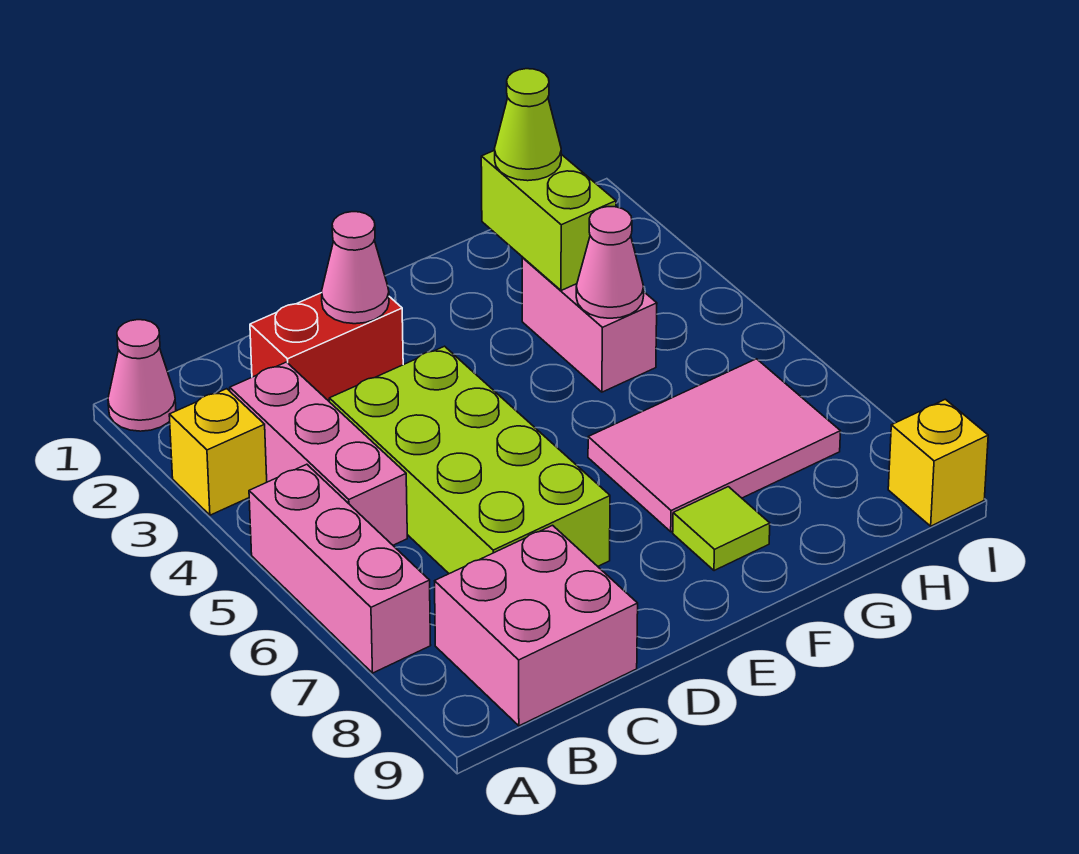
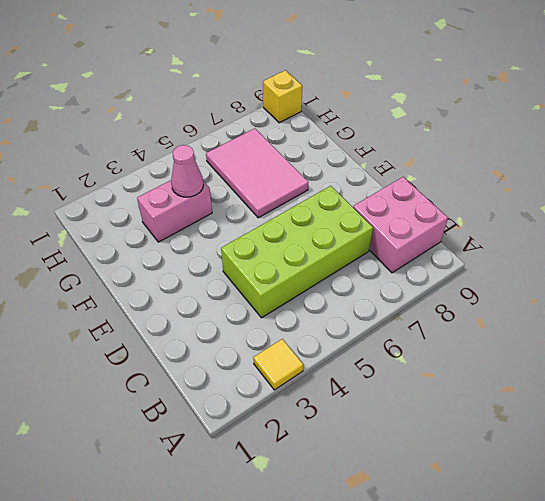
yellow 1x1 tile [253,339,303,390] -> yellow 1x1 brick [169,389,267,515]
none -> pink 1x1 cone [108,320,176,431]
none -> pink 1x3 brick [249,464,431,673]
none -> pink 1x3 brick [230,362,407,545]

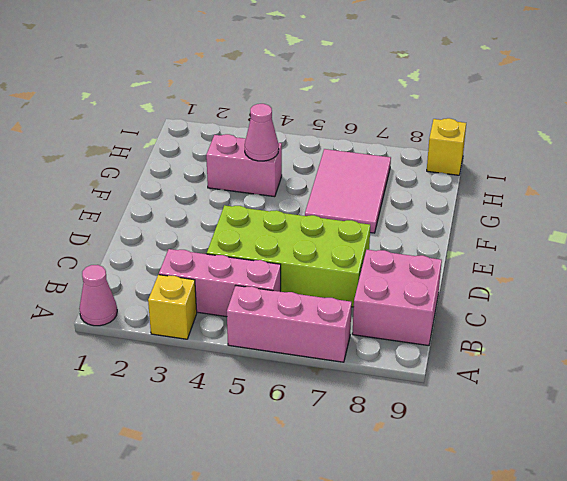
none -> red 1x2 brick [250,293,403,401]
none -> lime 1x1 tile [673,487,770,571]
none -> pink 1x1 cone [322,212,389,324]

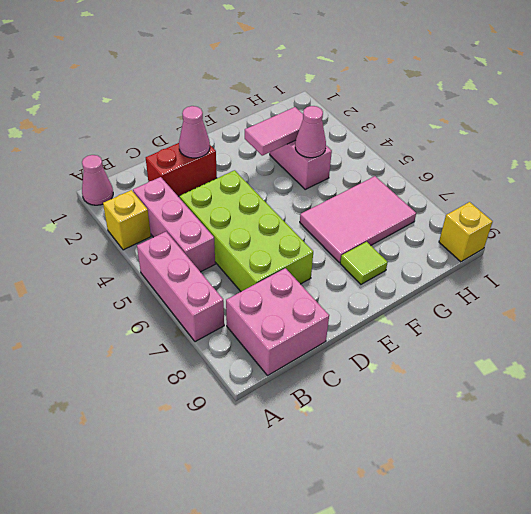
pink 1x2 tile [245,107,303,156] -> lime 1x2 brick [481,151,616,291]
none -> lime 1x1 cone [494,69,561,181]

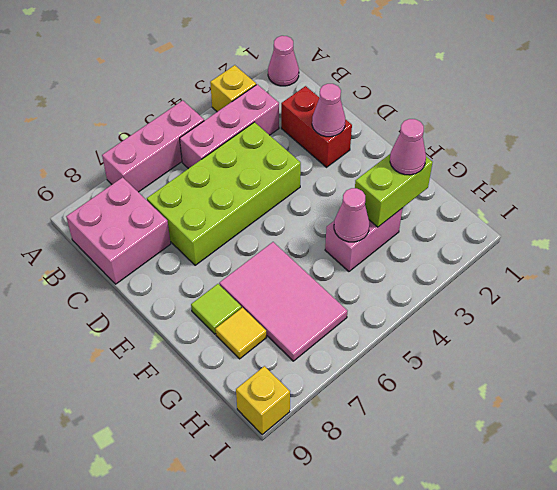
pink 1x1 cone [390,119,426,175] -> lime 1x1 cone [494,69,561,181]
yellow 1x1 tile [215,308,267,359] -> none

